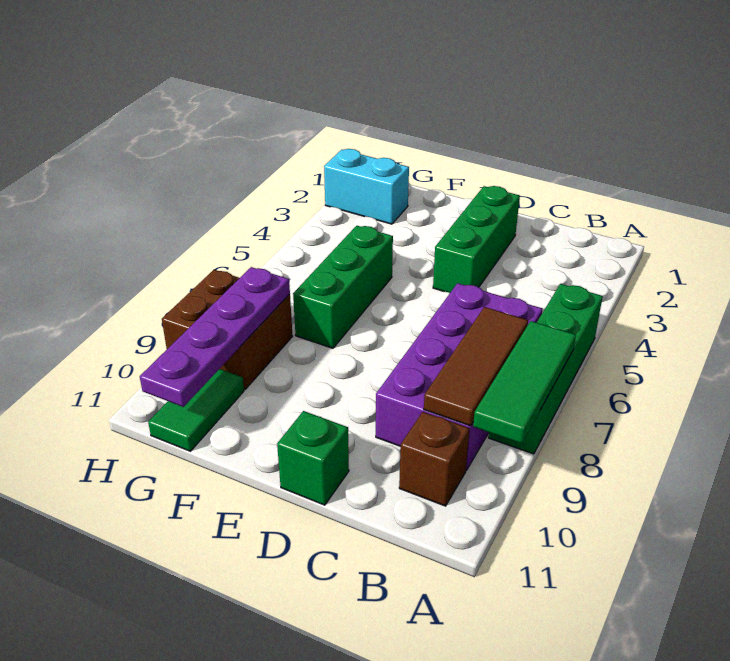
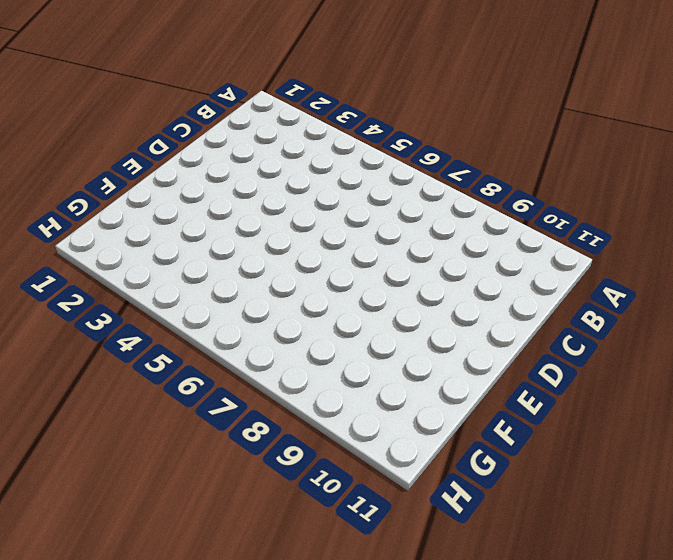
none -> green 1x4 brick [488,284,603,454]
none -> purple 2x4 brick [376,283,543,470]
none -> brown 1x1 brick [399,412,470,506]

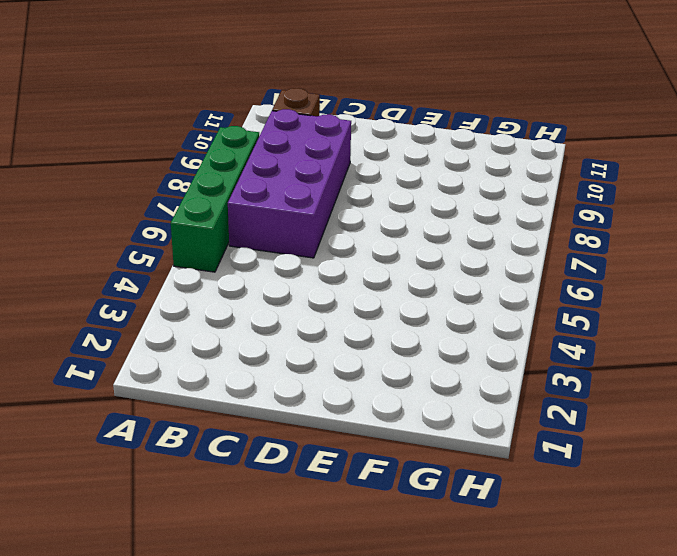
none -> green 1x3 brick [433,186,520,293]
none -> green 1x1 brick [277,411,349,505]
none -> green 1x3 brick [293,226,393,348]

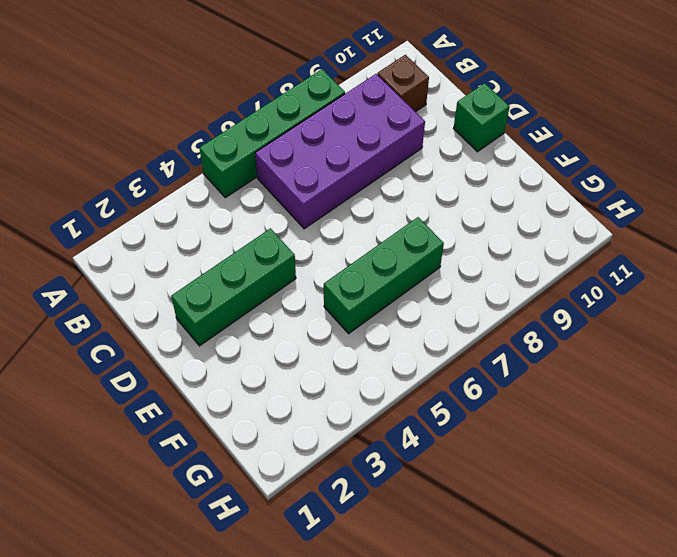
none -> cyan 1x2 brick [324,149,409,224]
none -> brown 2x2 brick [162,270,293,389]
none -> green 1x2 tile [148,369,244,451]

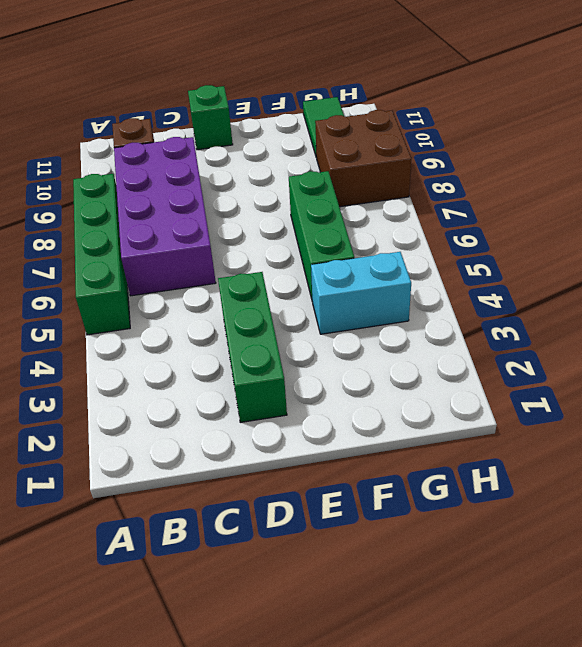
cyan 1x2 brick [311,252,411,334] -> cyan 1x2 brick moved to [324,149,409,224]
none -> green 1x3 tile [473,321,576,444]
none -> brown 1x3 tile [424,307,528,426]
none -> purple 1x4 plate [140,267,290,407]

